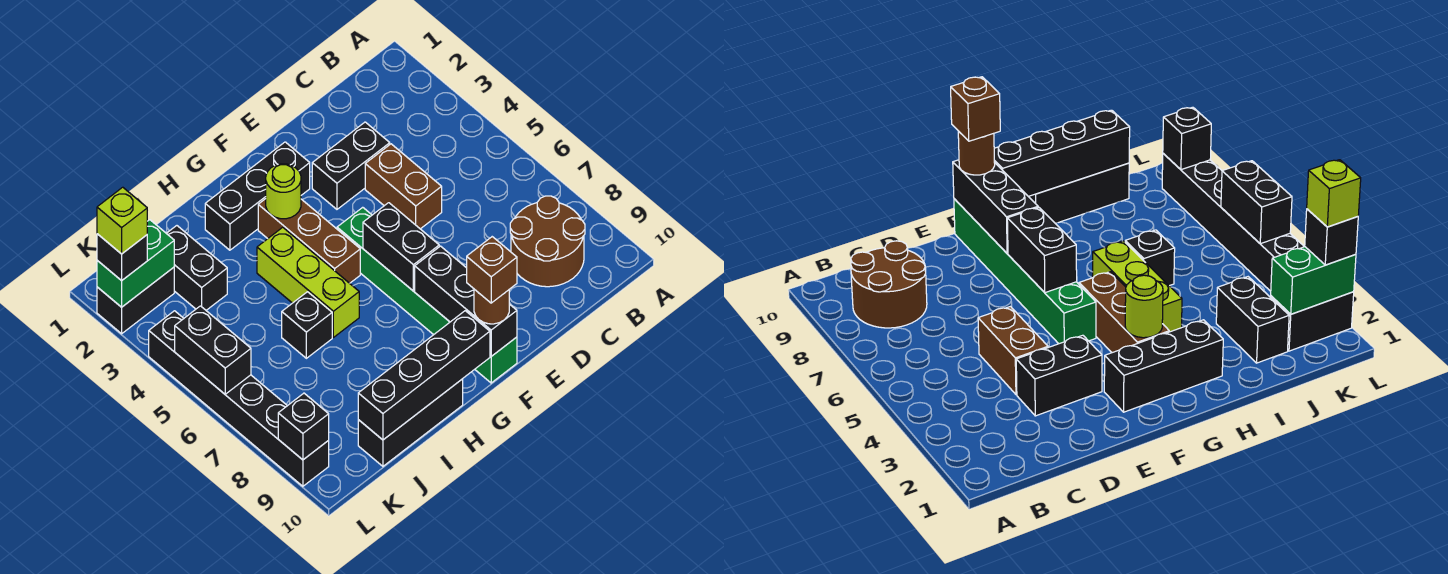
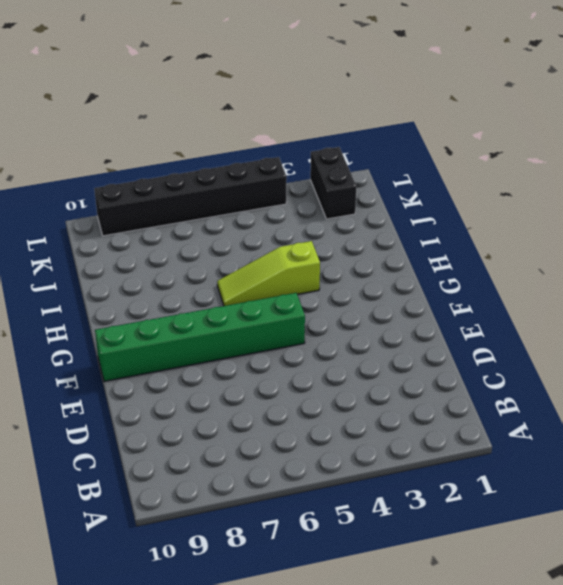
lime 1x3 slope [217,241,320,306] -> lime 1x3 brick [257,227,359,337]
none -> brown 2x2 round brick [510,196,585,287]
none -> black 1x2 brick [312,122,390,209]
none -> brown 1x2 brick [365,144,442,229]

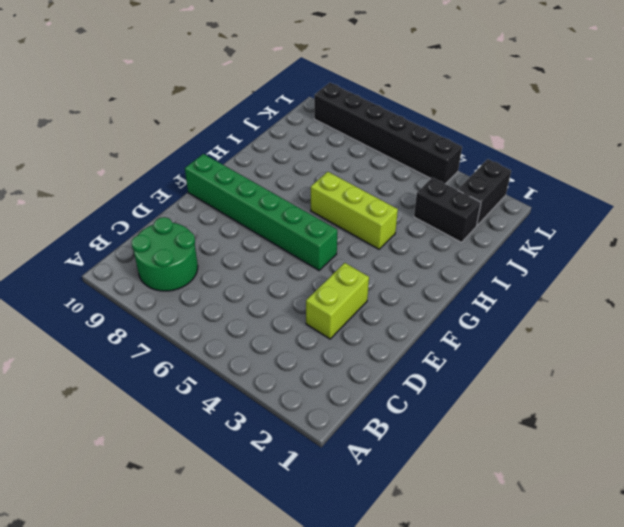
green 2x2 round brick [132,217,198,291] -> brown 2x2 round brick [510,196,585,287]
lime 1x2 brick [306,263,369,339] -> black 1x2 brick [312,122,390,209]
none -> brown 1x2 brick [365,144,442,229]
none -> black 1x3 brick [205,142,310,250]
none -> brown 1x3 brick [258,199,360,283]

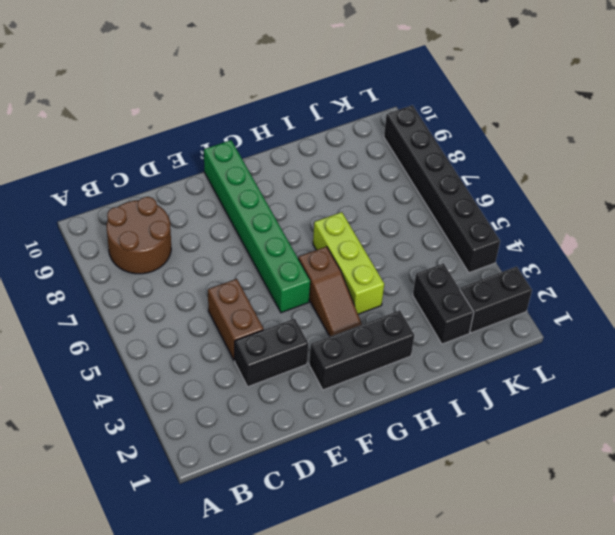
brown 1x3 slope [298,246,362,336] -> brown 1x3 brick [258,199,360,283]
none -> black 1x3 brick [358,379,463,466]
none -> black 1x1 brick [282,292,332,358]
none -> black 1x2 brick [363,203,439,291]

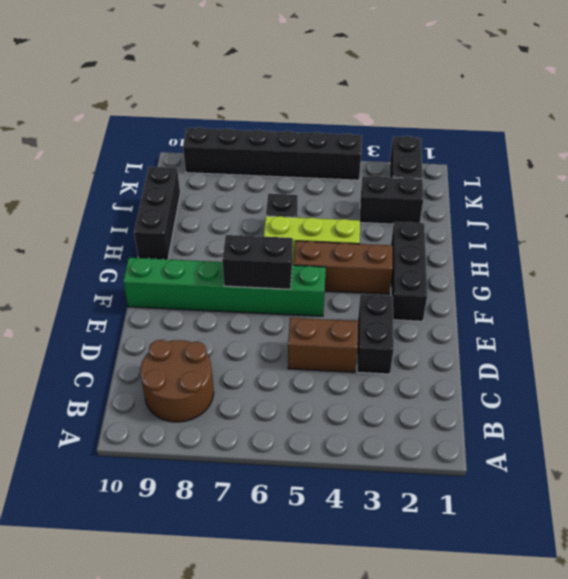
none -> black 1x3 brick [415,246,517,356]
none -> lime 1x1 round brick [266,164,301,219]
none -> black 1x4 brick [358,311,490,440]

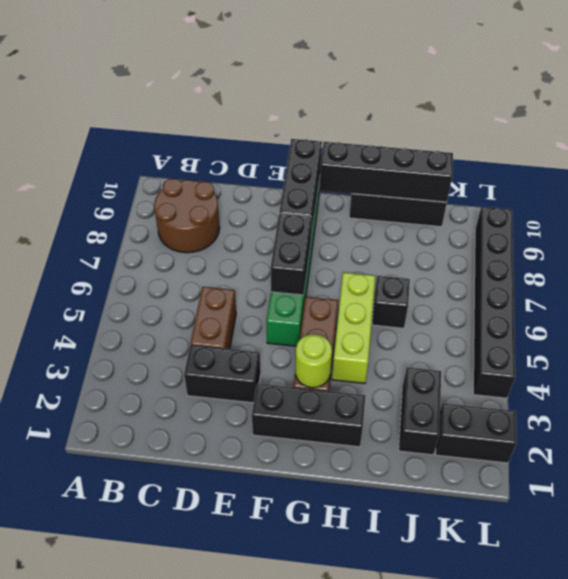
none -> green 1x2 brick [97,220,174,307]
none -> black 1x2 brick [175,306,251,394]
none -> black 1x1 brick [278,393,329,460]

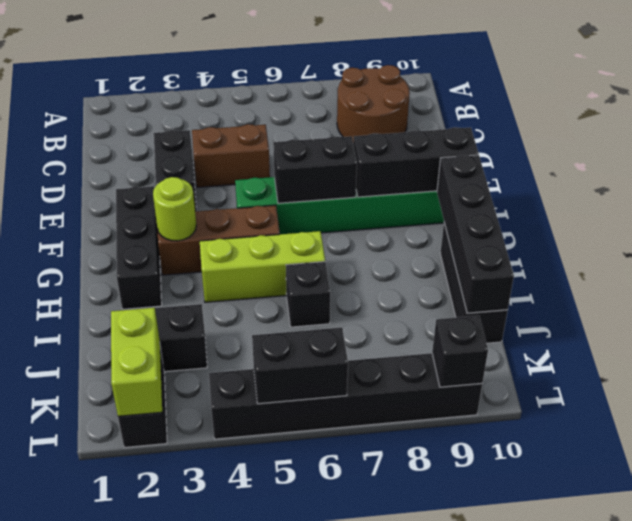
lime 1x2 brick [111,308,162,416] -> green 1x2 brick [97,220,174,307]
none -> brown 1x1 round brick [474,289,509,324]
none -> black 1x1 brick [97,234,147,281]
none -> brown 1x1 brick [467,237,517,303]

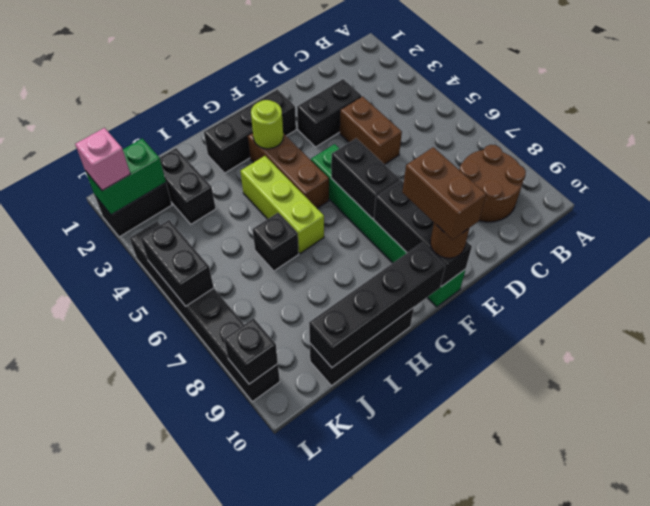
brown 1x2 brick [402,147,486,240] -> brown 1x1 brick [467,237,517,303]
pink 1x1 brick [75,128,130,191] -> black 1x1 brick [97,234,147,281]
none -> lime 1x1 brick [97,187,147,254]

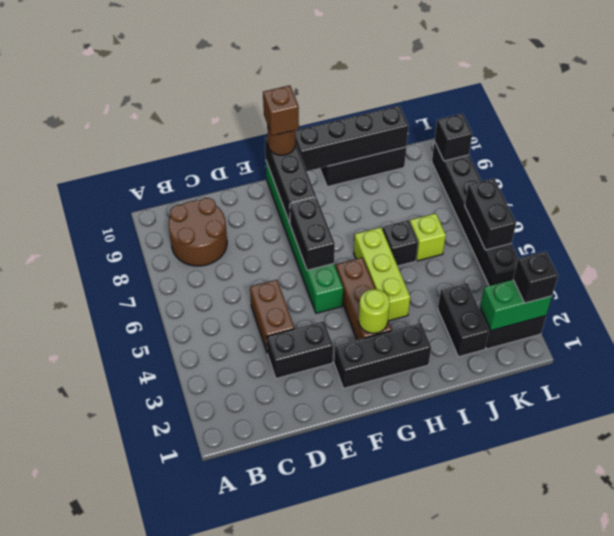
lime 1x1 brick [410,213,446,261] -> lime 1x1 brick moved to [97,187,147,254]

